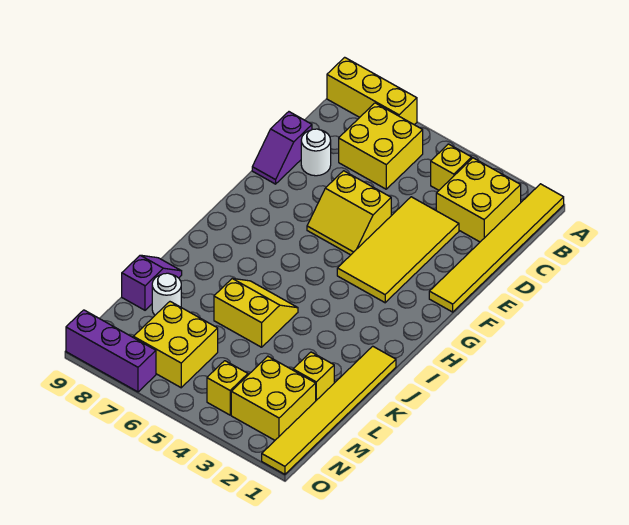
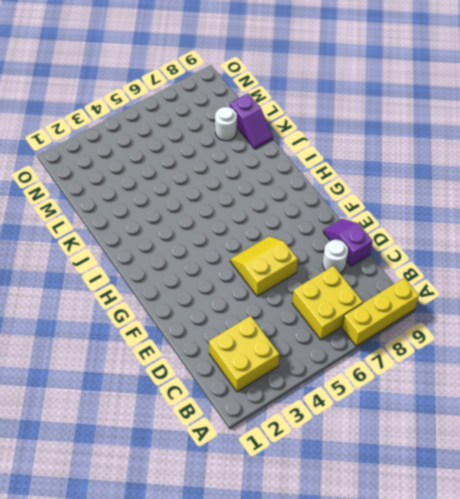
none -> yellow 1x6 tile [429,184,564,312]
none -> yellow 1x1 brick [431,144,472,190]
none -> yellow 2x4 tile [337,197,459,303]

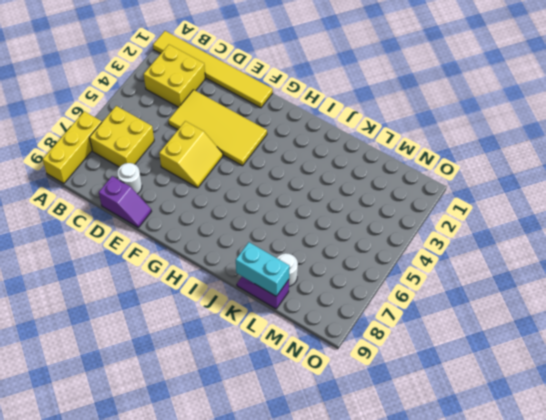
cyan 1x2 brick [236,242,290,296] -> none
none -> yellow 1x1 brick [431,144,472,190]
none -> yellow 1x6 tile [262,346,396,474]
none -> yellow 2x2 slope [214,278,298,347]

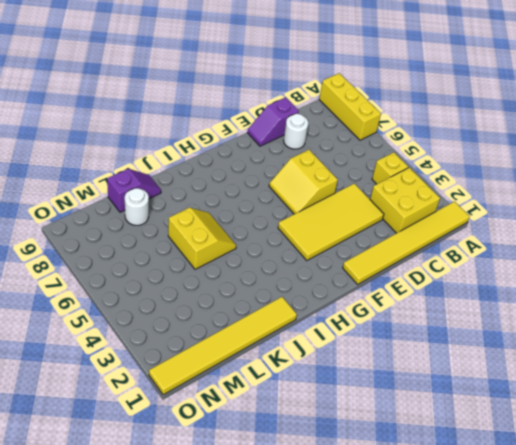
none -> yellow 2x2 brick [339,103,423,189]
none -> yellow 1x1 brick [293,352,334,400]
none -> yellow 2x2 brick [231,356,316,440]

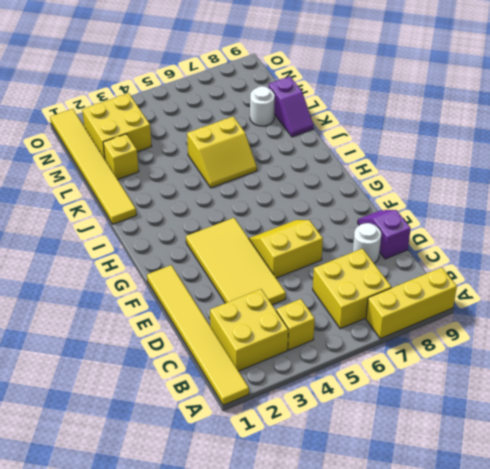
none -> yellow 2x2 brick [133,302,218,388]
none -> yellow 1x1 brick [207,361,248,415]
none -> purple 1x3 brick [66,310,156,392]

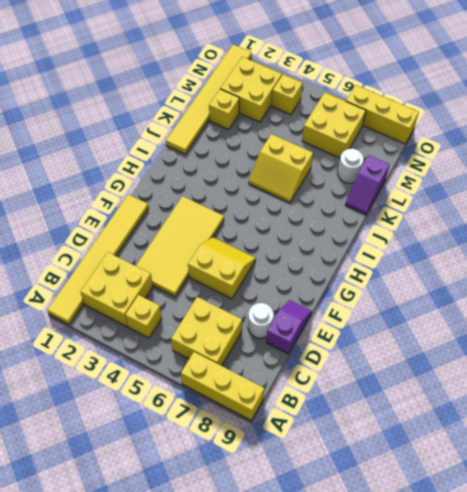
yellow 1x3 brick [346,85,419,144] -> purple 1x3 brick [66,310,156,392]

